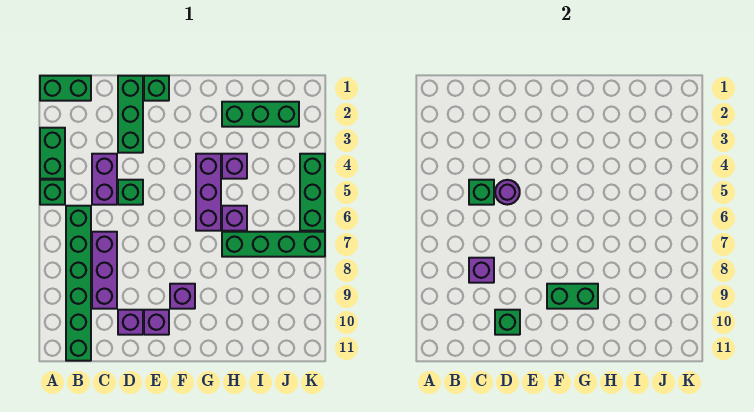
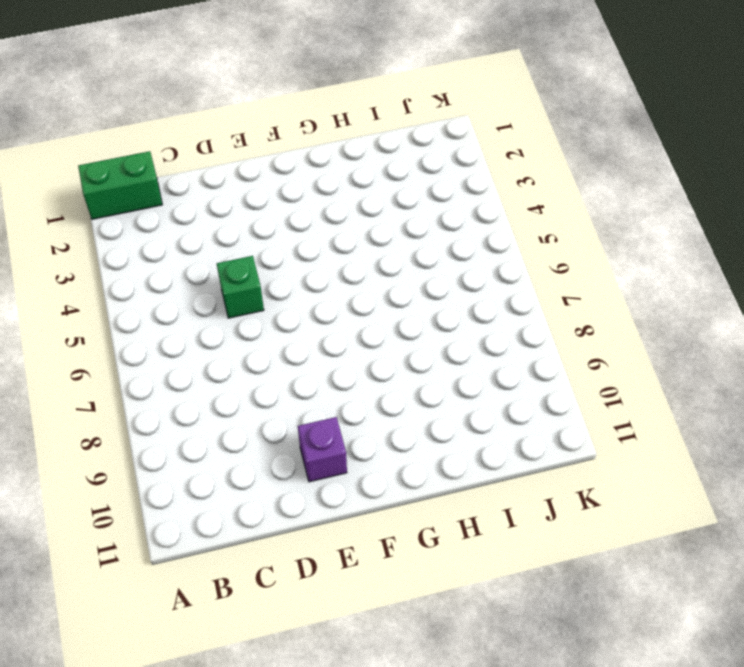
none -> green 1x2 brick [40,128,65,179]
none -> green 1x1 brick [40,180,65,205]
none -> green 1x6 brick [66,206,91,361]

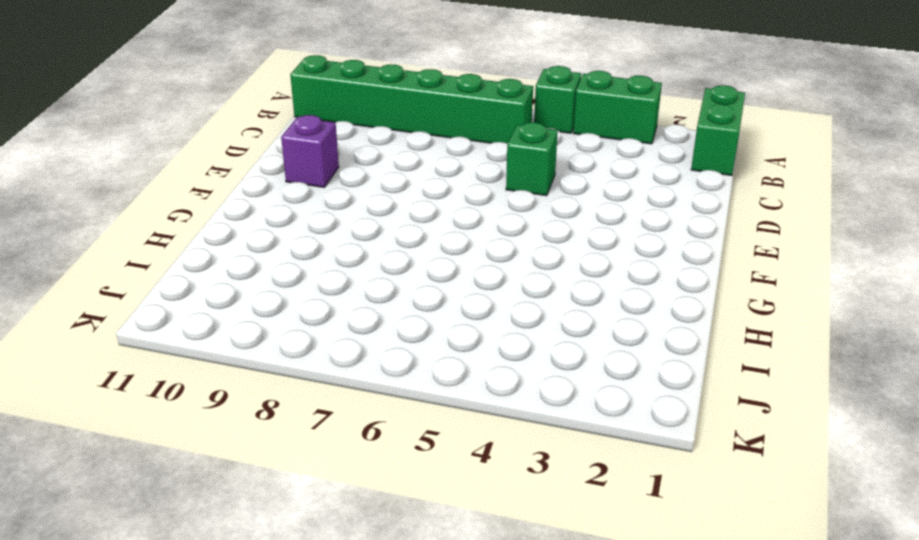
none -> purple 1x2 brick [92,154,117,205]
none -> purple 1x3 brick [92,232,117,309]
none -> green 1x3 brick [118,76,143,153]

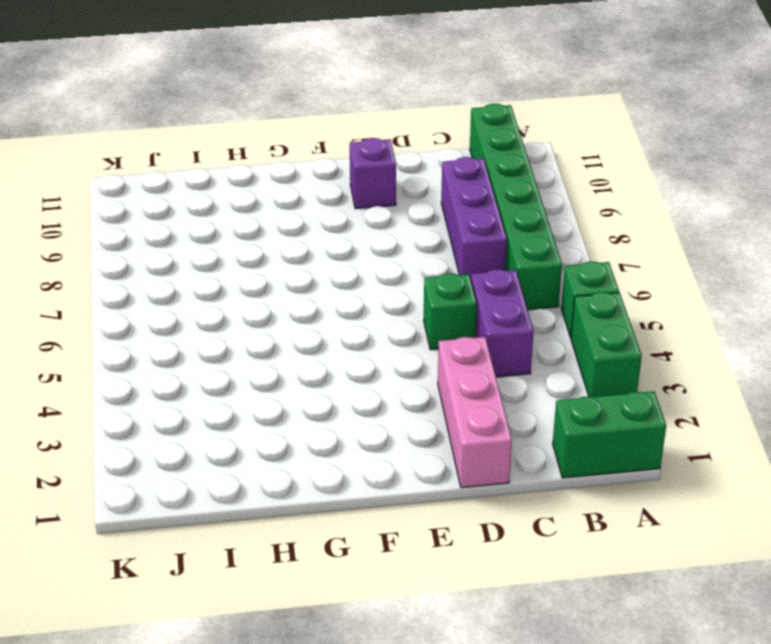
pink 1x3 brick [438,337,512,488] -> green 1x3 brick [118,76,143,153]
none -> purple 1x1 brick [118,310,143,335]
none -> green 1x1 brick [144,76,169,101]
none -> purple 1x1 brick [170,284,195,309]

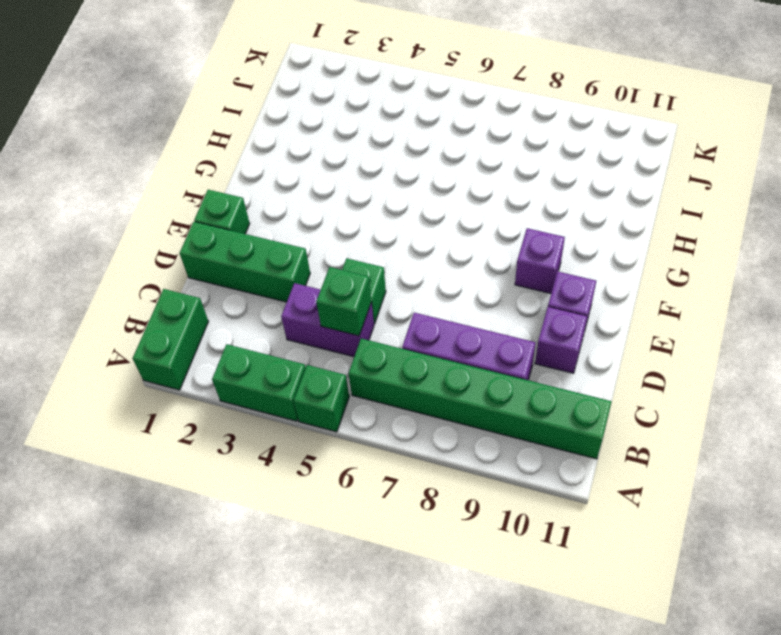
none -> purple 1x3 brick [196,154,221,231]
none -> green 1x3 brick [222,102,299,127]
none -> purple 1x1 brick [222,154,247,179]

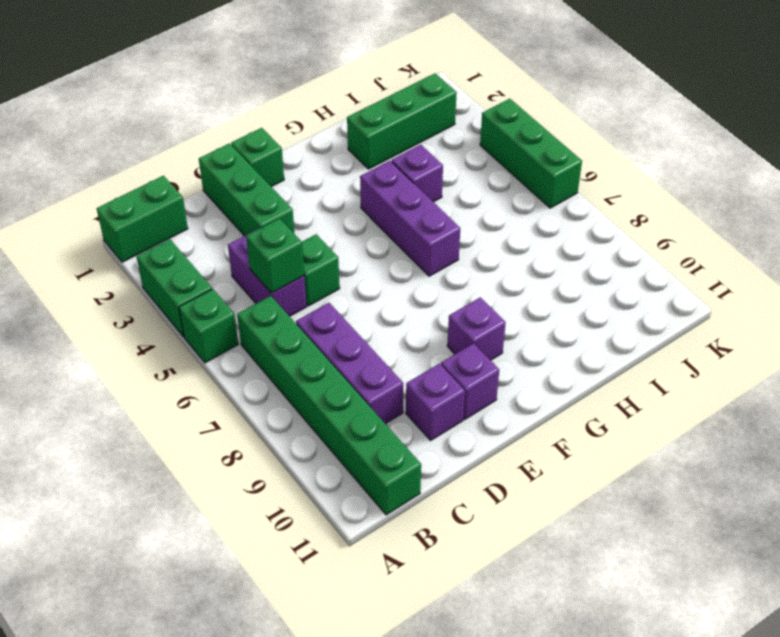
none -> purple 1x1 brick [222,206,247,231]
none -> green 1x4 brick [222,232,325,257]
none -> purple 1x1 brick [469,258,494,283]

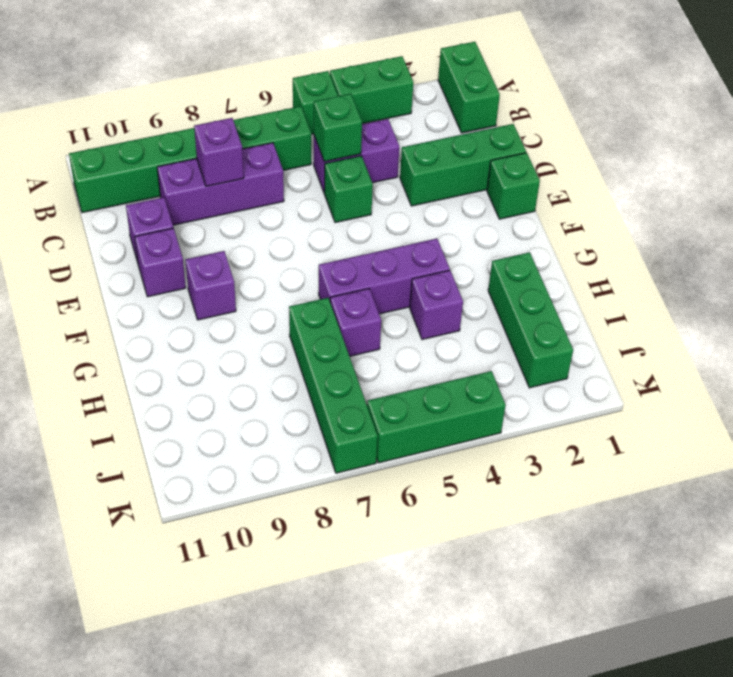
none -> purple 1x1 round brick [495,180,520,205]
none -> green 1x1 brick [495,310,520,335]
none -> green 1x2 brick [547,284,598,309]

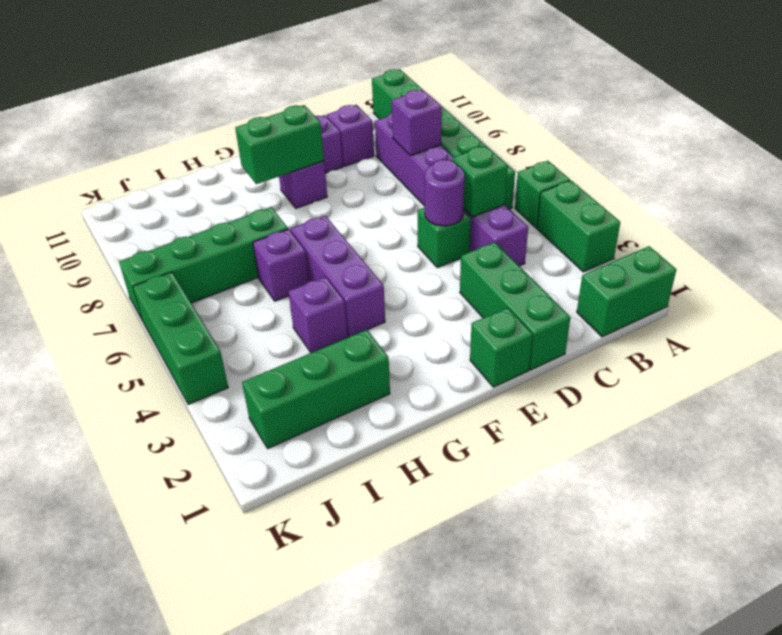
none -> green 1x1 brick [495,310,520,335]

